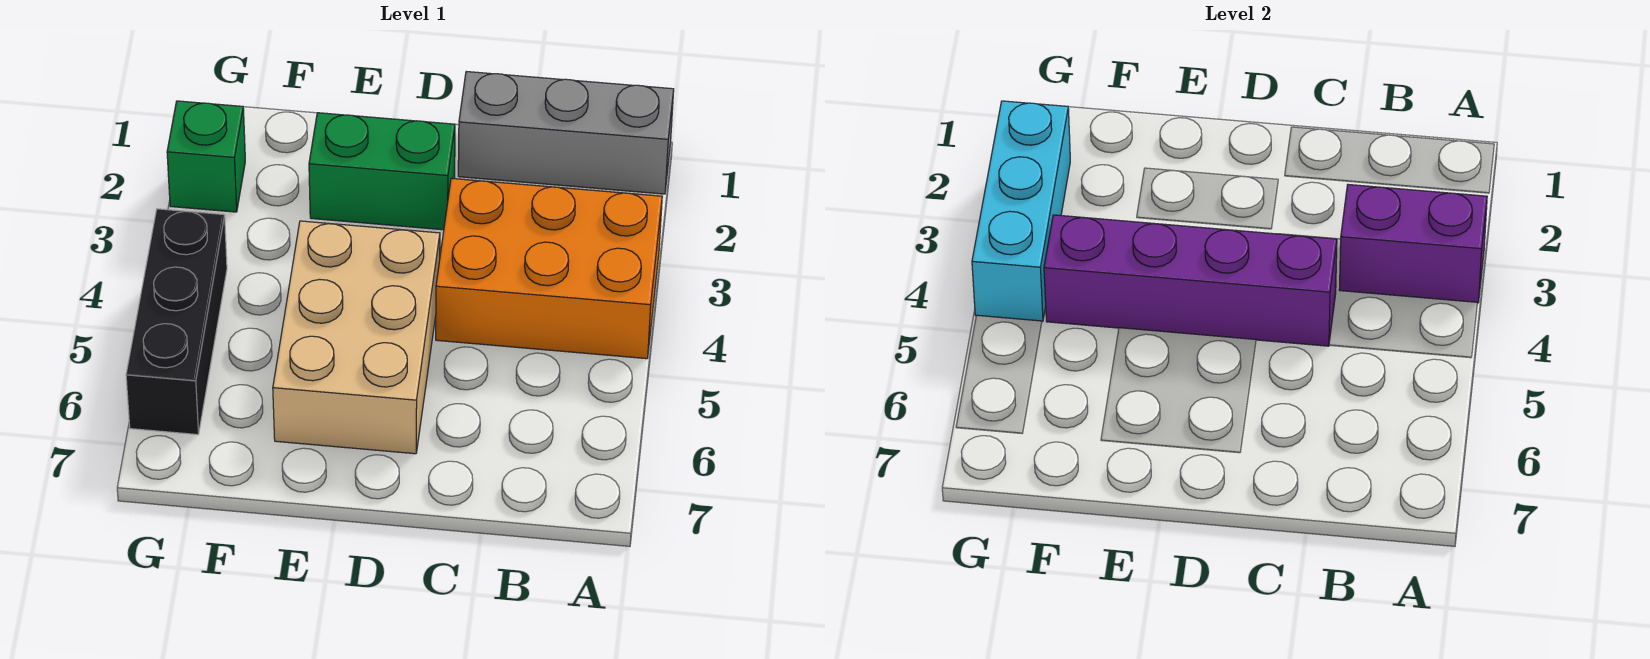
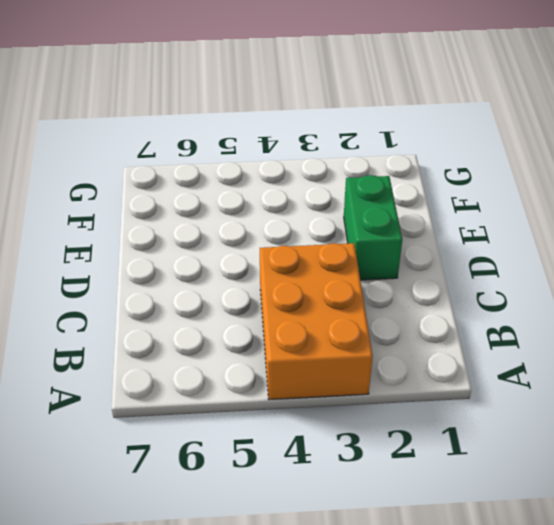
none -> grey 1x3 brick [458,72,674,194]
none -> tan 2x3 brick [273,221,440,454]

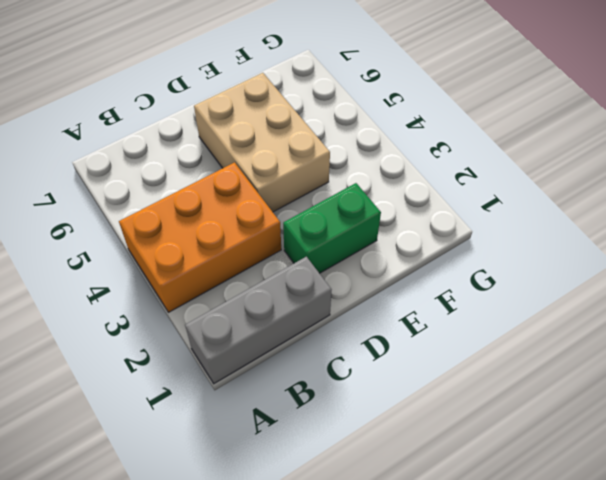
none -> green 1x1 brick [167,101,245,212]
none -> black 1x3 brick [126,209,227,435]

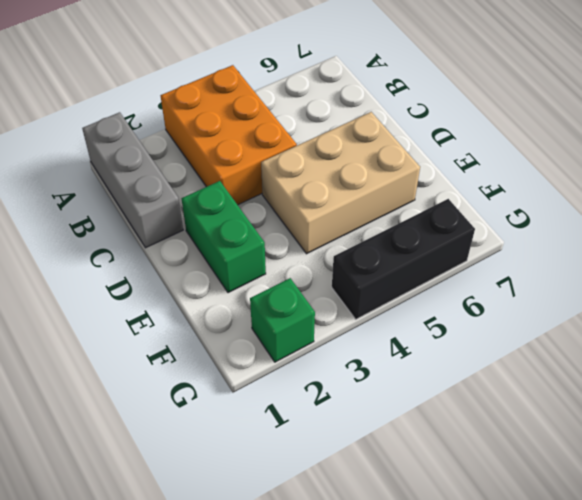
none -> purple 1x2 brick [1339,185,1487,303]
none -> purple 1x4 brick [1044,215,1337,346]

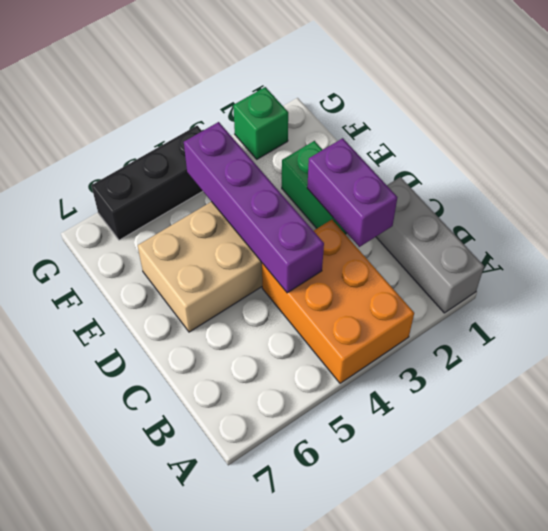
purple 1x2 brick [307,138,398,247] -> purple 1x2 brick moved to [1339,185,1487,303]
none -> cyan 1x3 brick [972,101,1070,321]

